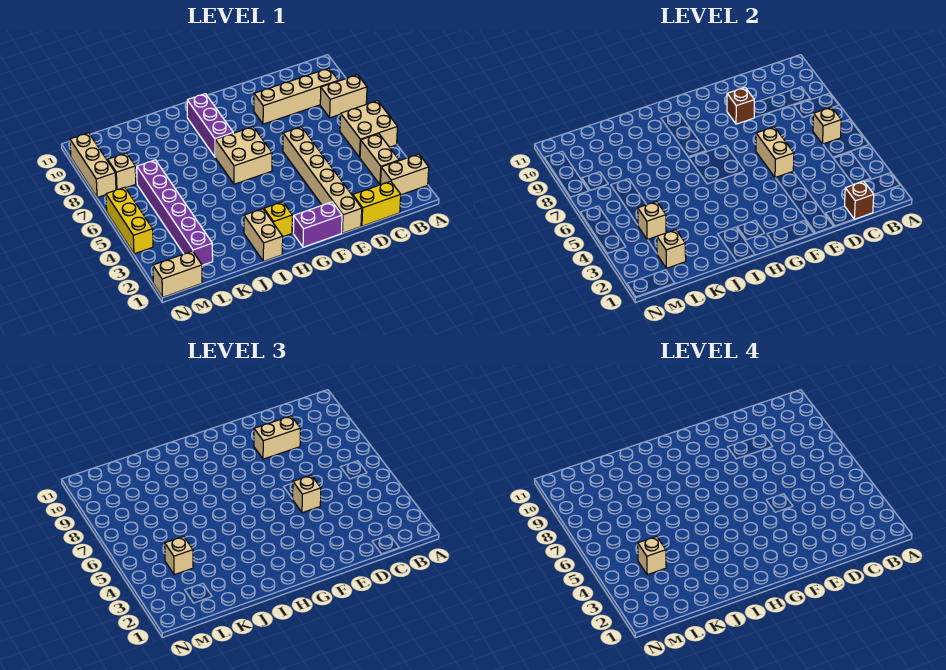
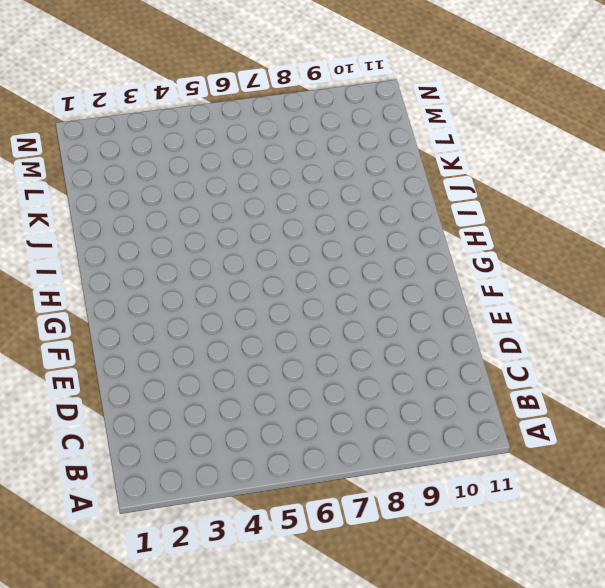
none -> tan 1x2 brick [381,154,429,195]
none -> tan 2x2 brick [340,101,398,157]
none -> tan 1x2 brick [320,75,367,118]

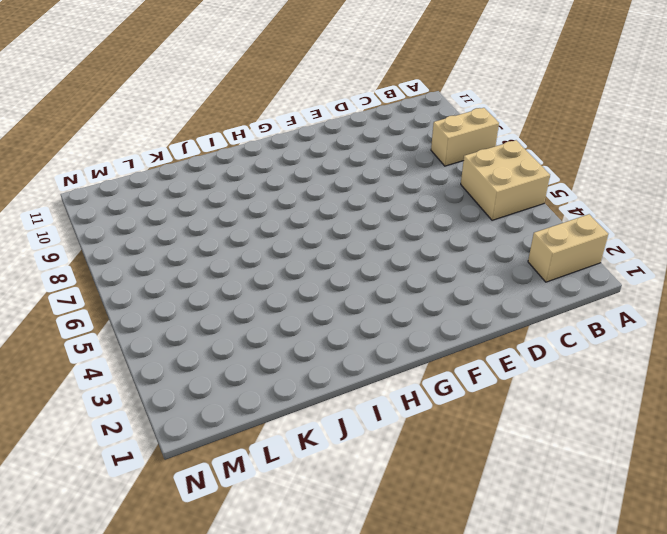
none -> tan 1x2 brick [360,134,399,185]
none -> tan 1x4 brick [254,68,338,124]
none -> yellow 1x2 brick [353,181,401,226]

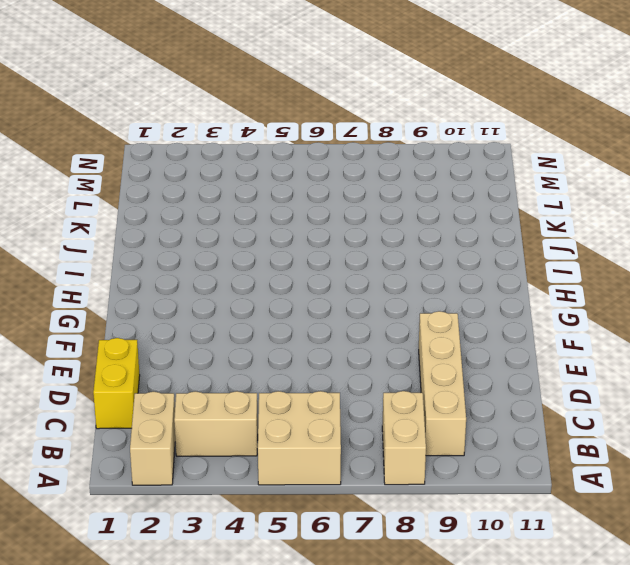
none -> tan 1x6 brick [283,127,362,233]
none -> purple 1x2 brick [293,202,342,247]
none -> tan 2x2 brick [215,127,272,184]

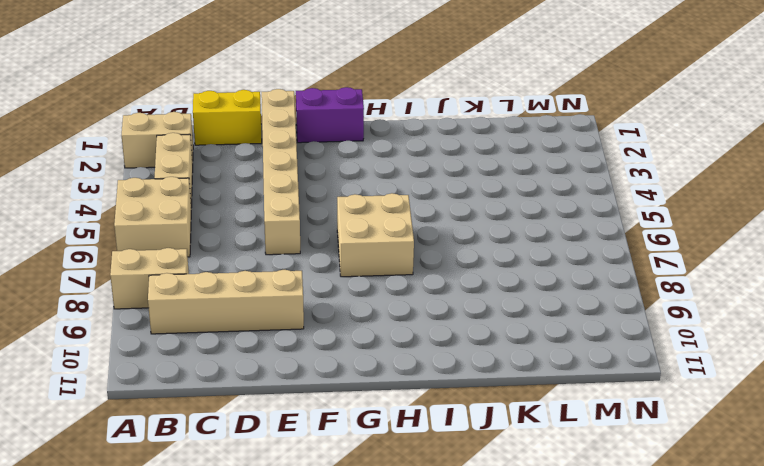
none -> yellow 1x1 brick [264,202,292,237]
none -> purple 1x3 brick [187,94,233,157]
none -> tan 1x2 brick [244,209,283,261]

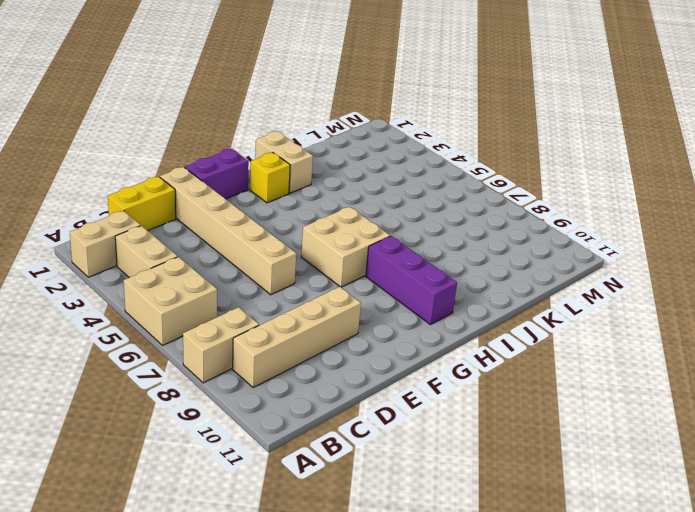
none -> purple 1x6 brick [137,160,213,265]
none -> tan 1x2 brick [153,251,202,297]
none -> tan 1x1 brick [108,153,136,190]

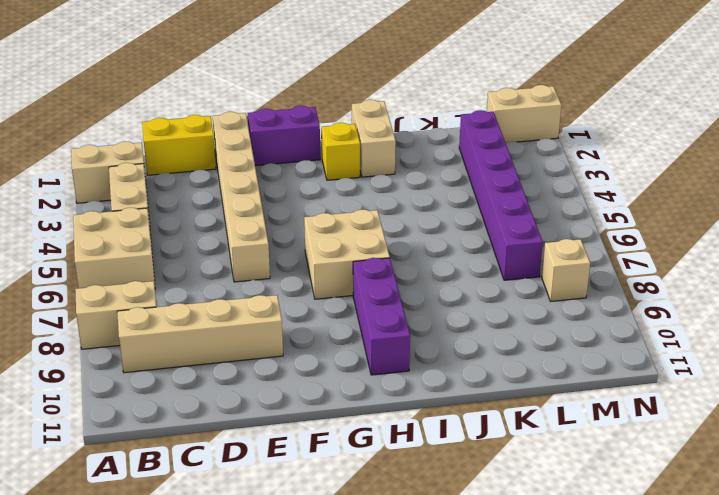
none -> yellow 1x3 brick [106,187,153,254]
none -> tan 1x3 brick [70,133,116,198]
none -> tan 1x1 brick [813,107,841,144]

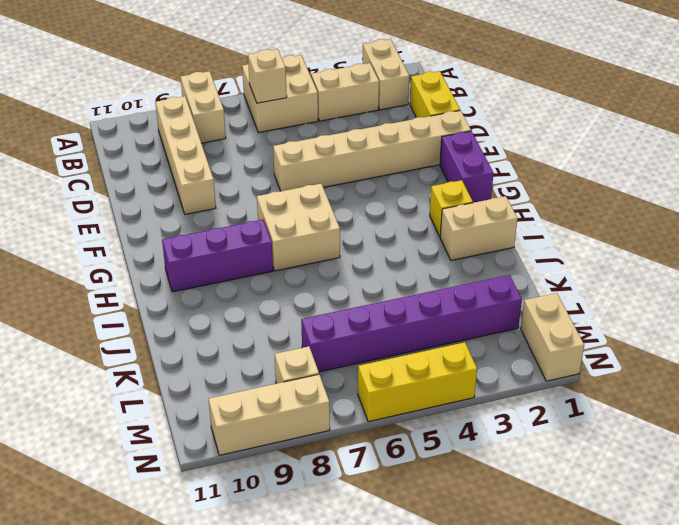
none -> brown 1x1 brick [845,181,874,219]
none -> tan 1x2 brick [756,127,794,178]
none -> brown 1x1 brick [727,88,754,124]

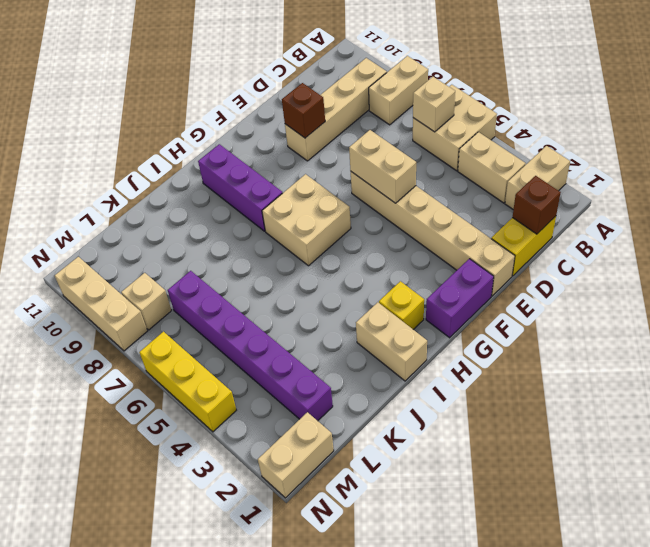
none -> tan 1x1 brick [657,230,686,268]
none -> tan 1x1 brick [638,201,666,240]
none -> tan 1x2 brick [254,416,300,459]

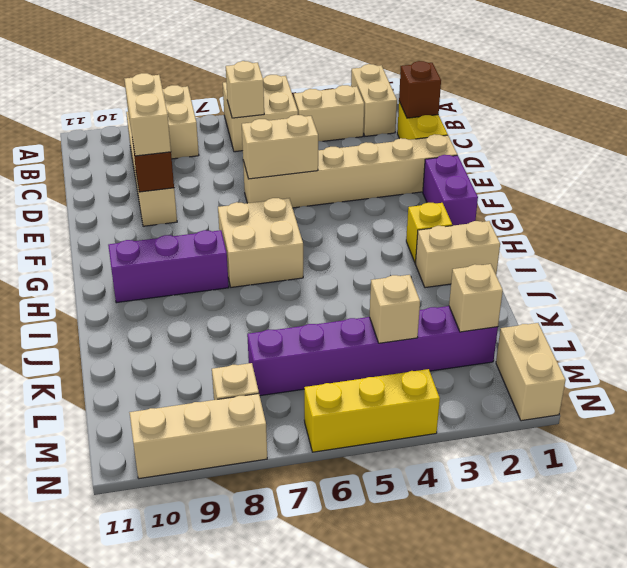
none -> tan 1x1 brick [293,475,321,513]
none -> tan 1x1 brick [165,536,193,575]
none -> tan 1x1 brick [638,536,666,575]

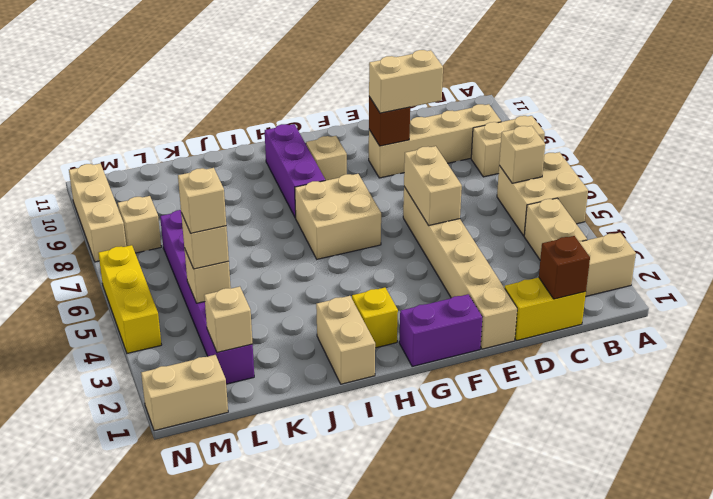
tan 1x1 brick [306,136,347,181] -> tan 1x1 brick moved to [293,475,321,513]

